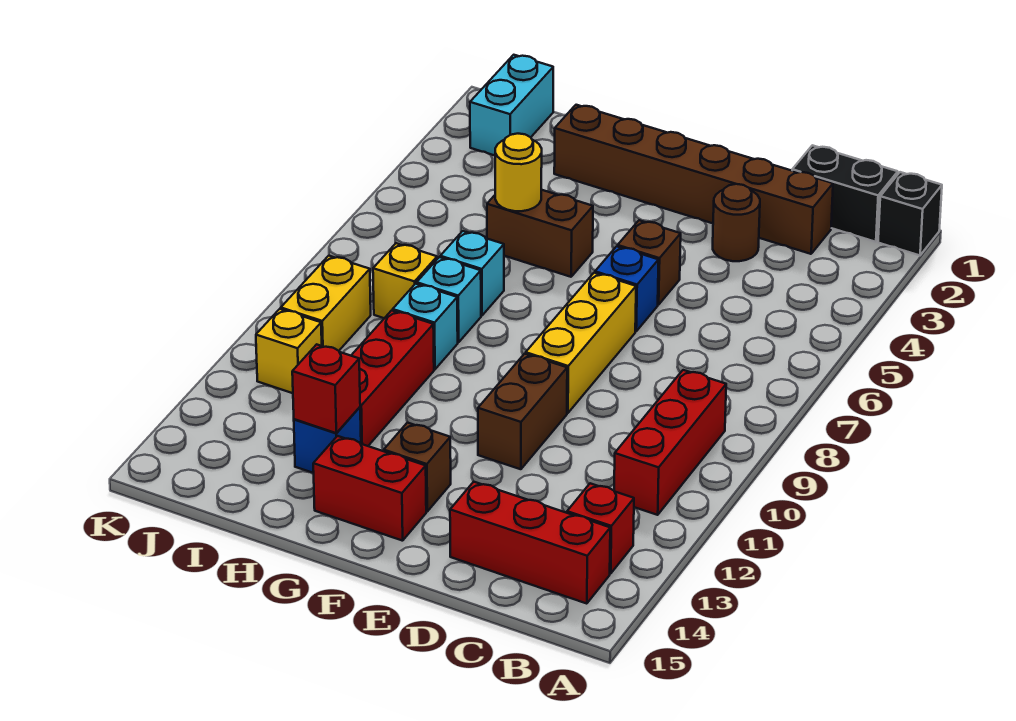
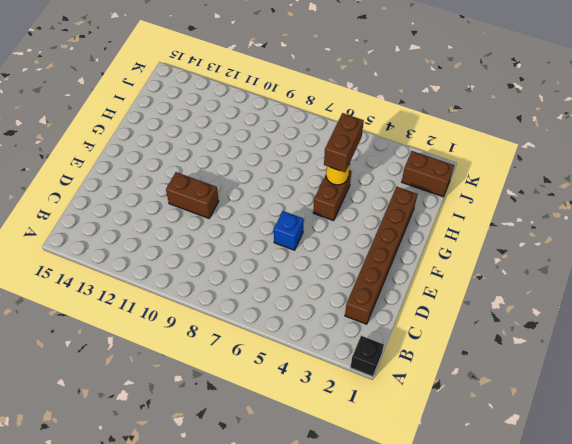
brown 1x2 brick [324,113,364,172] -> none
brown 1x2 brick [402,151,454,197] -> cyan 1x2 brick [470,55,553,155]
none -> black 1x2 brick [792,145,898,242]
none -> red 1x3 brick [614,370,726,515]
none -> red 1x1 brick [567,483,634,574]

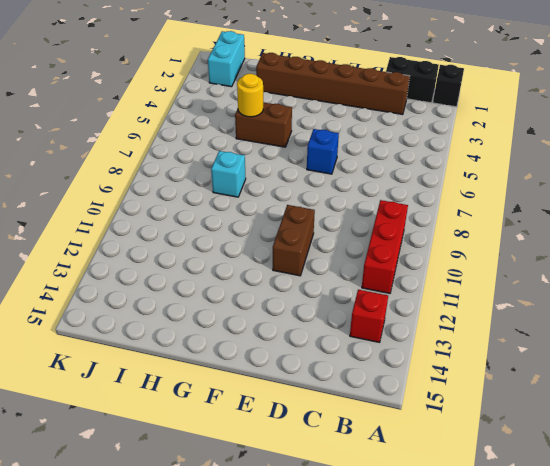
none -> red 1x3 brick [450,482,610,604]
none -> brown 1x1 round brick [713,184,760,261]
none -> brown 1x1 brick [618,220,681,305]

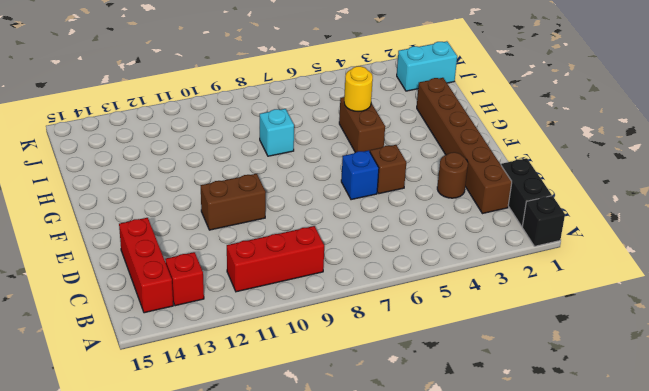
none -> yellow 1x3 brick [526,273,636,413]
none -> brown 1x1 brick [384,423,451,511]
none -> red 1x2 brick [313,436,426,541]

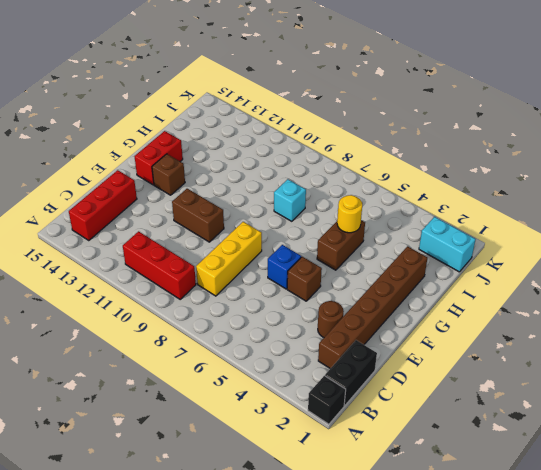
yellow 1x3 brick [196,222,262,296] -> yellow 1x3 brick turned to [526,273,636,413]
none -> red 1x1 brick [567,483,634,574]
none -> cyan 1x1 brick [440,231,504,316]
none -> cyan 1x1 brick [393,284,458,369]

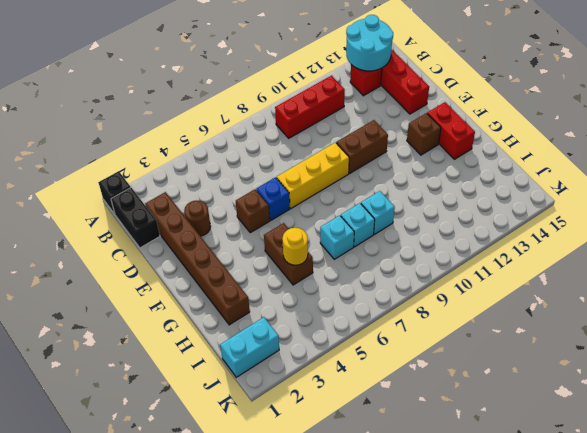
cyan 2x2 round brick [346,15,393,71] -> none
none -> red 1x3 brick [351,310,434,446]
none -> blue 1x1 brick [294,407,361,473]
none -> yellow 1x1 brick [373,243,437,318]

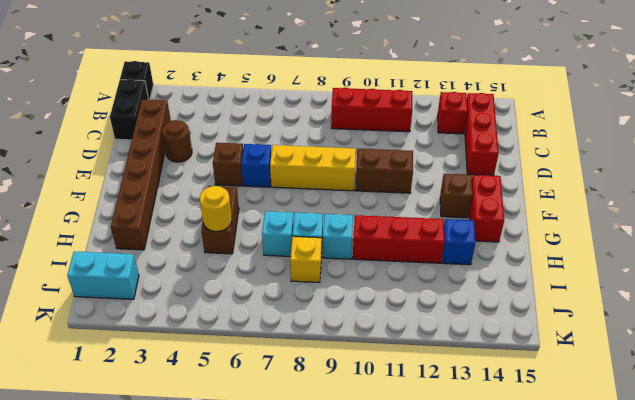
none -> yellow 1x2 brick [281,256,371,351]
none -> yellow 1x1 brick [256,309,322,393]
none -> red 1x1 brick [292,344,360,433]

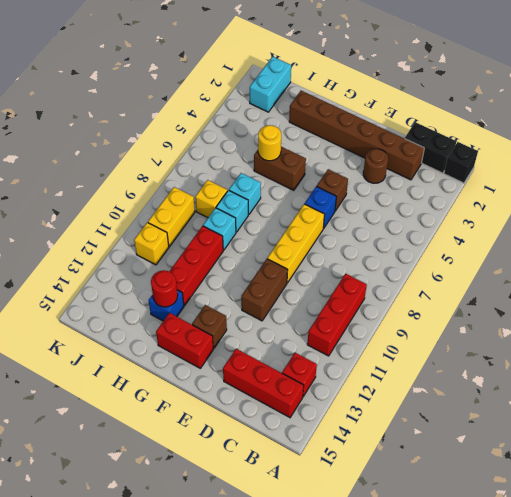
red 1x1 round brick [151,270,178,307] -> red 1x1 brick [292,344,360,433]

